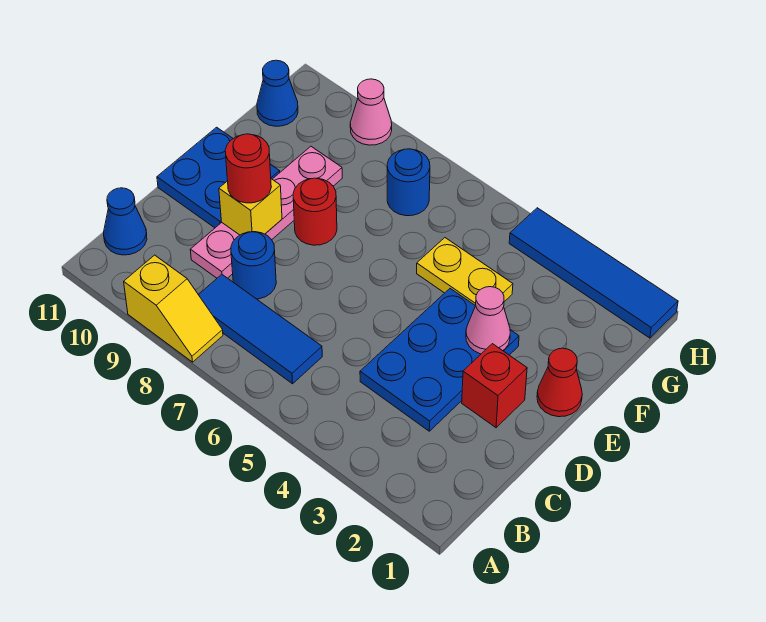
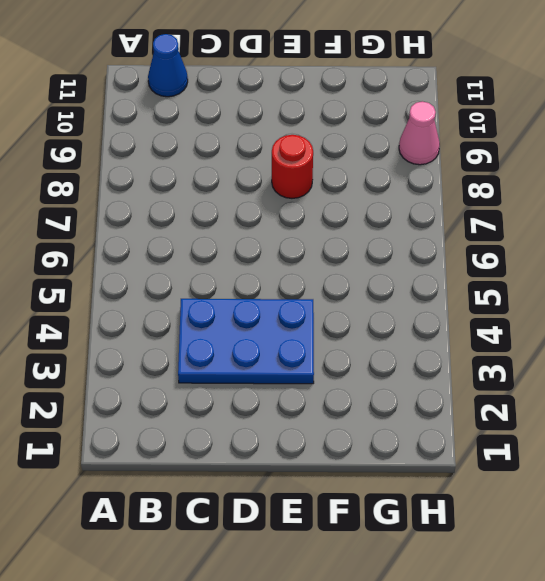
none -> yellow 1x2 slope [124,255,223,362]
none -> blue 1x3 tile [198,275,322,384]
none -> blue 1x1 round brick [231,232,276,299]

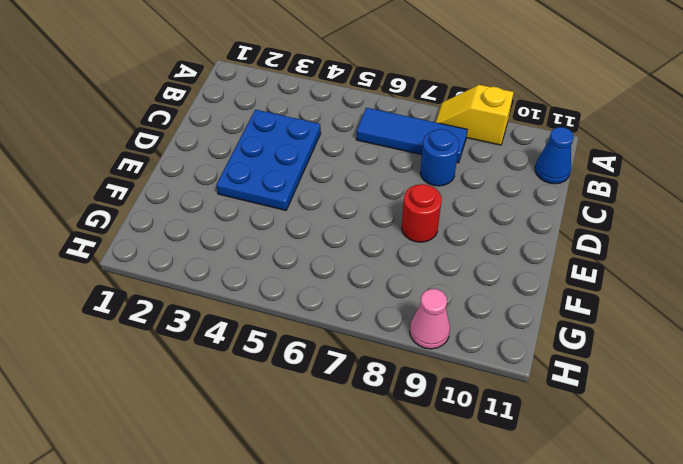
none -> pink 1x4 plate [190,146,342,278]
none -> red 1x1 brick [462,344,527,428]
none -> blue 2x2 plate [157,127,280,228]

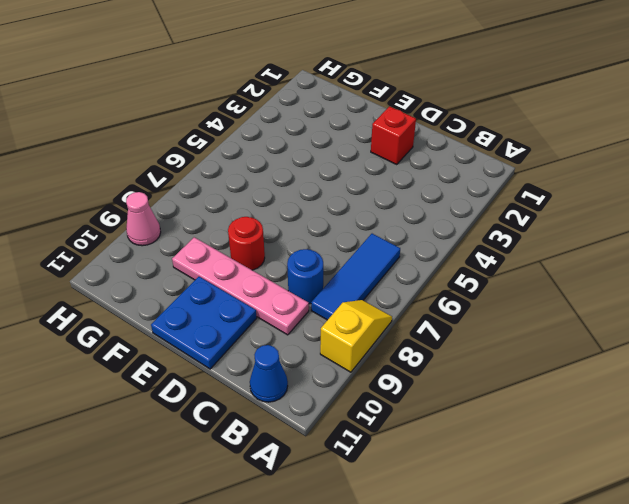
none -> blue 2x3 plate [360,289,519,431]
none -> red 1x1 cone [537,348,582,417]
none -> yellow 1x2 plate [417,238,513,306]

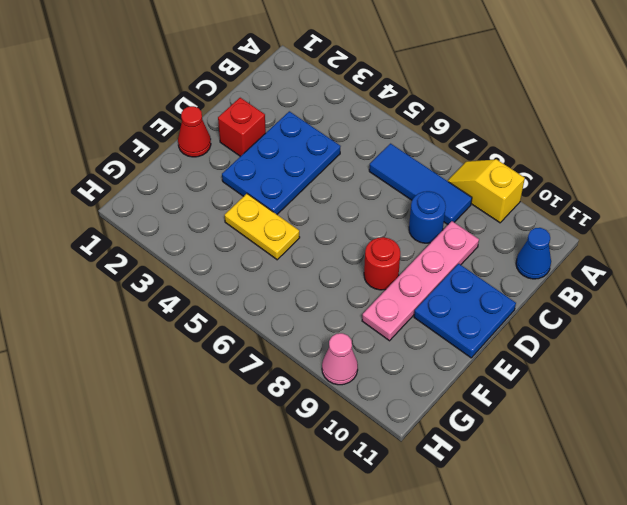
none -> blue 1x1 round brick [387,149,430,216]
none -> blue 1x1 cone [257,60,298,126]
none -> blue 1x4 tile [509,208,678,338]

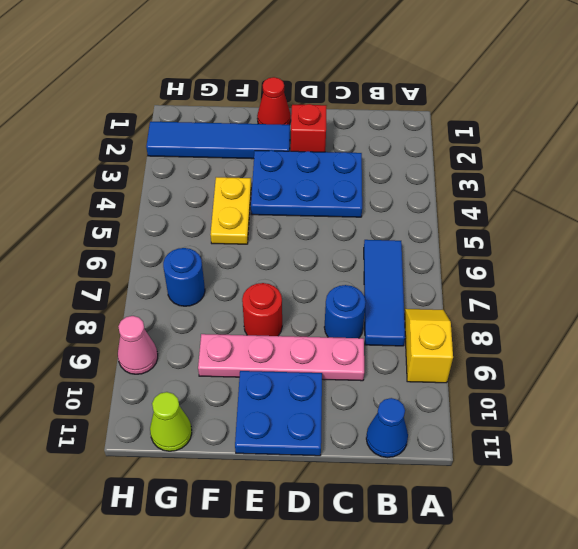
blue 1x4 tile [146,122,290,159] -> blue 1x4 tile turned to [509,208,678,338]
lime 1x1 cone [150,392,192,451] -> blue 1x1 cone [257,60,298,126]
none -> yellow 1x1 brick [219,179,282,235]
none -> pink 1x1 cone [466,287,510,354]
none -> red 1x1 round brick [225,134,271,203]

